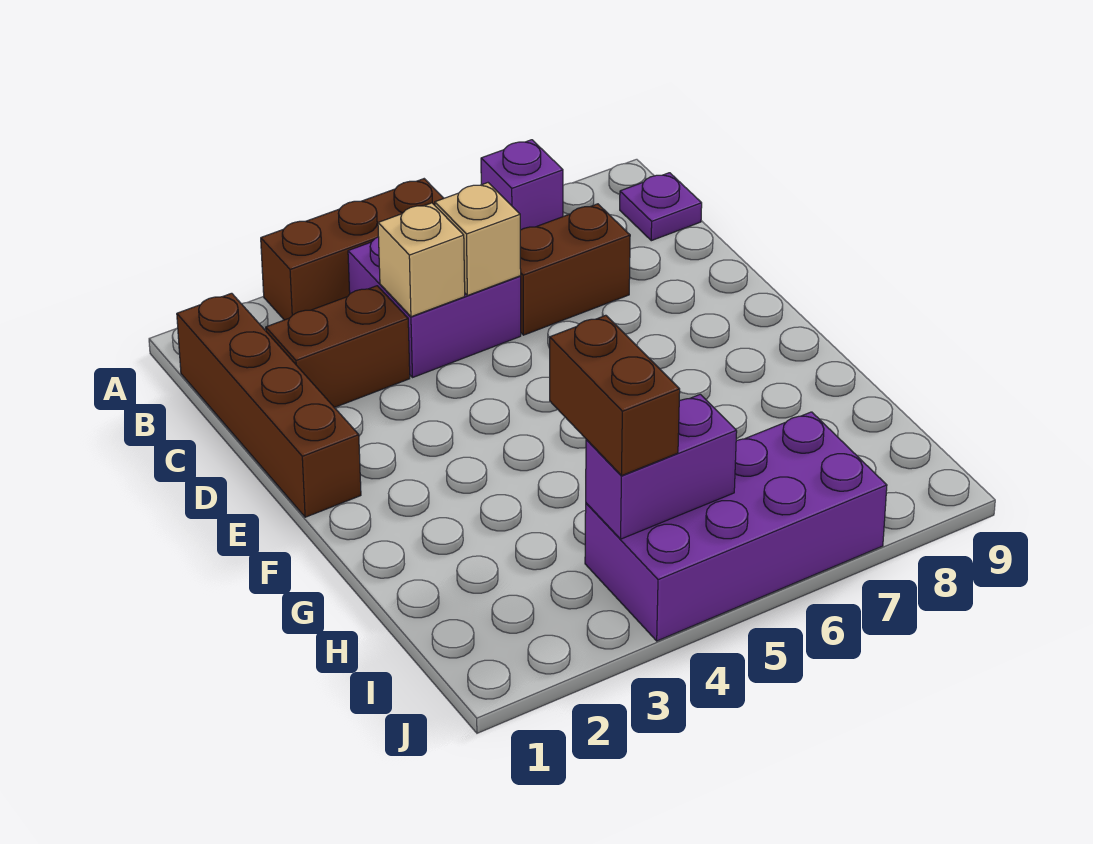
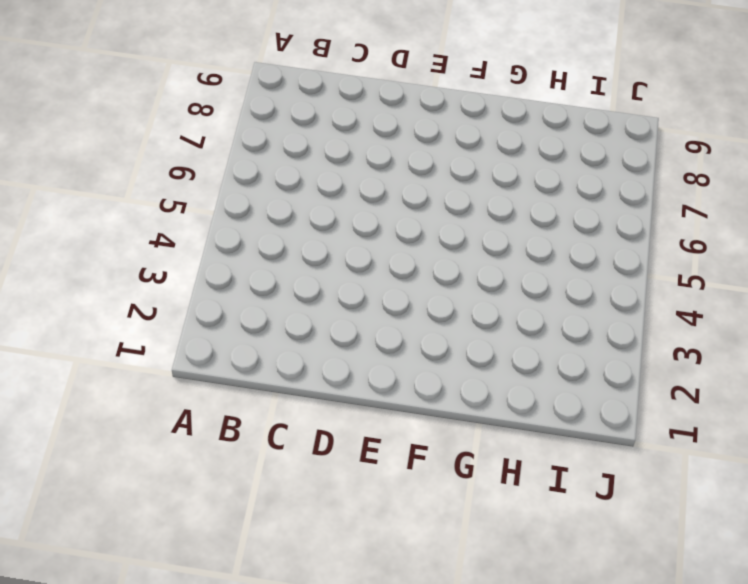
none -> brown 1x3 brick [261,179,444,320]
none -> purple 1x1 brick [481,140,563,230]
none -> brown 1x4 brick [177,293,361,517]

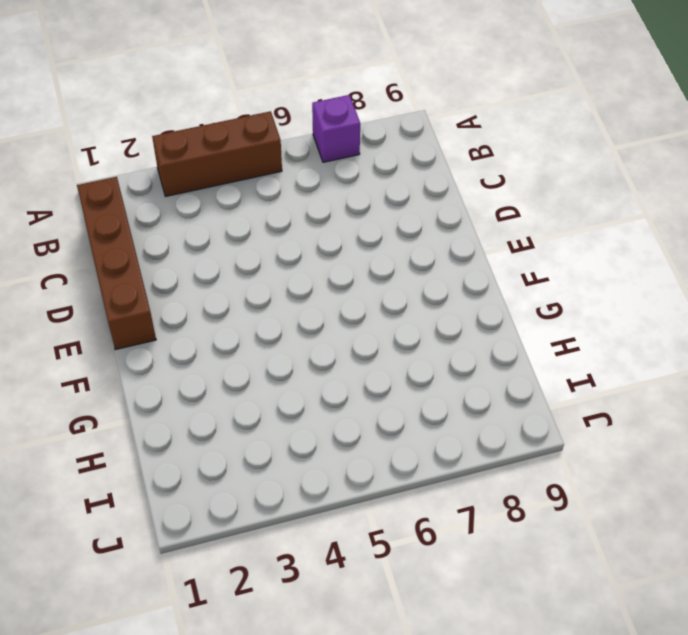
none -> purple 2x2 brick [348,237,521,377]
none -> purple 1x1 plate [620,173,702,241]
none -> brown 1x2 brick [266,286,410,408]

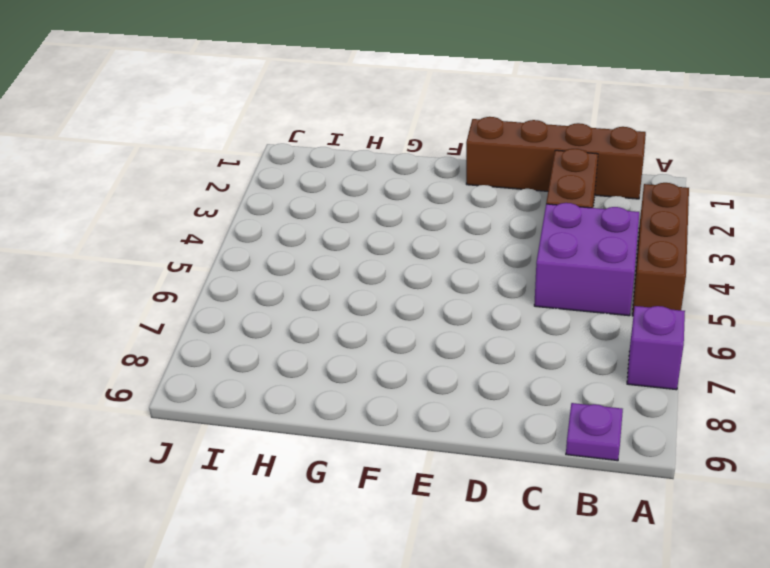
none -> brown 1x2 brick [520,204,630,335]
none -> purple 2x4 brick [585,412,887,641]
none -> tan 1x1 brick [378,203,465,317]

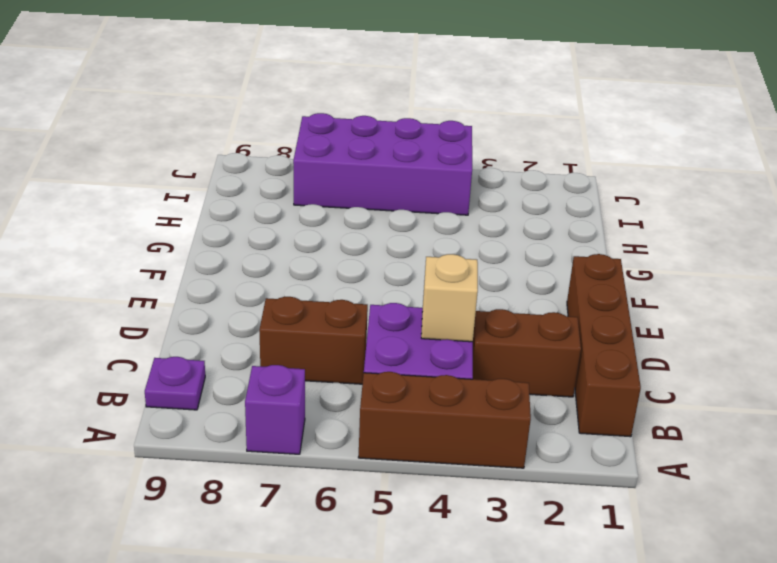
none -> tan 1x1 brick [435,183,521,296]
none -> purple 1x2 brick [586,394,737,539]
none -> brown 1x2 brick [550,315,680,476]

